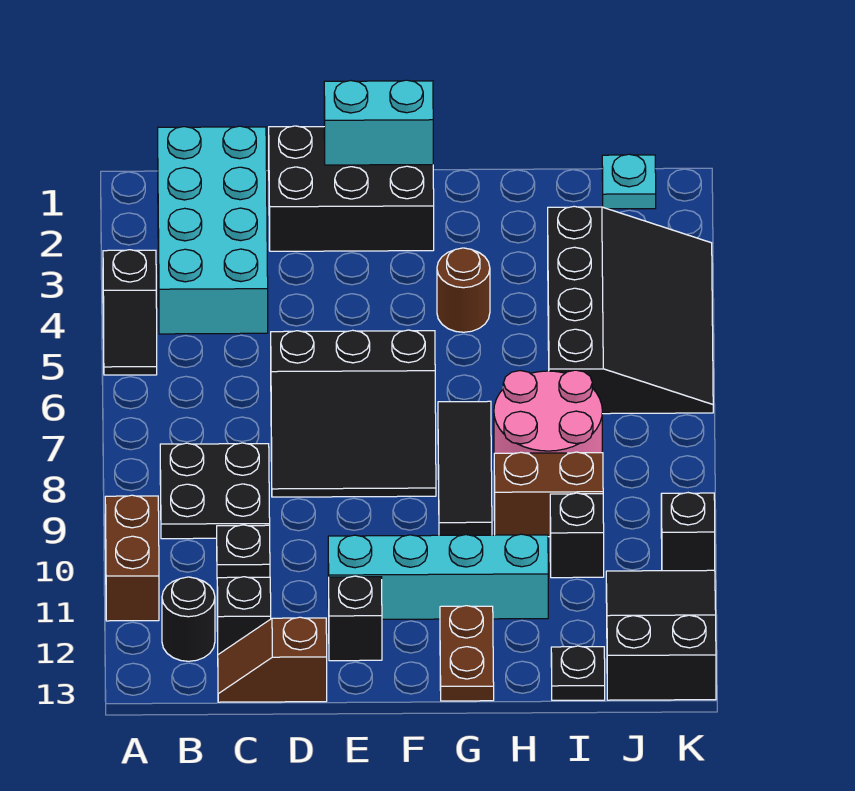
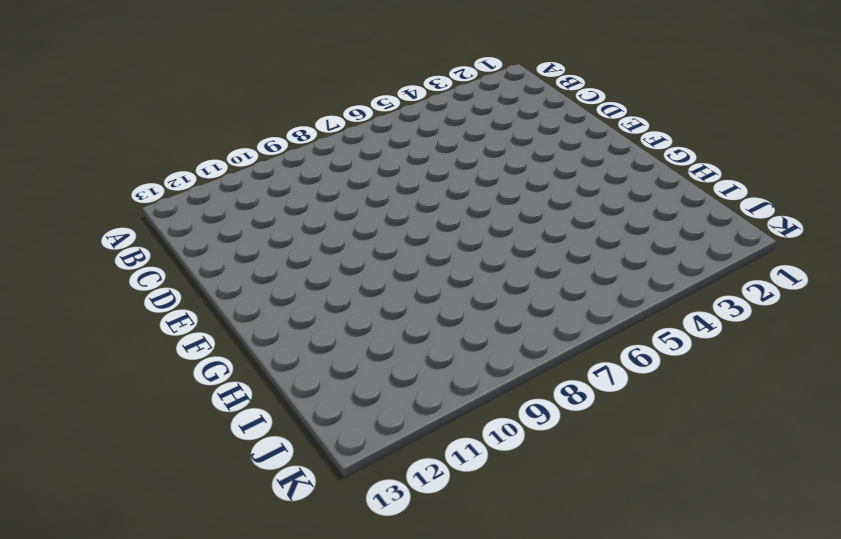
none -> black 1x2 slope [103,250,157,375]
none -> brown 1x2 brick [105,495,159,621]
none -> cyan 2x4 brick [158,126,268,334]

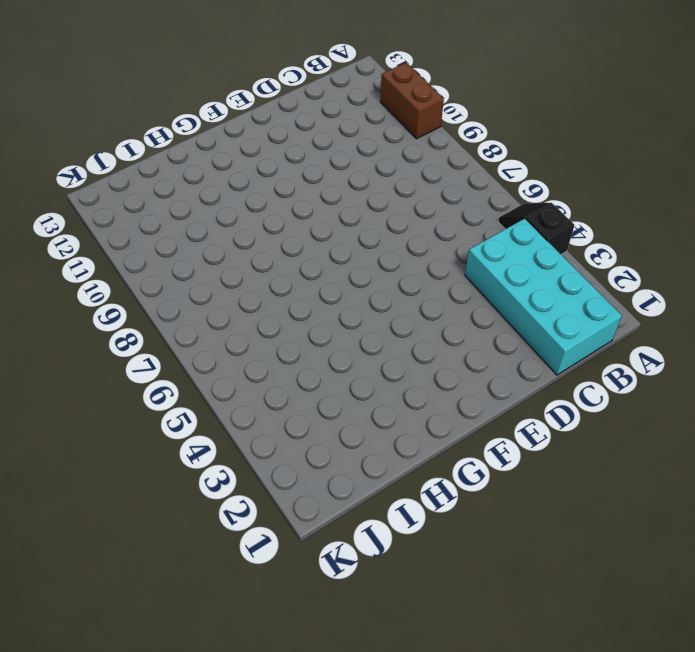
none -> black 2x2 plate [160,443,270,539]
none -> black 1x1 round brick [162,577,215,661]
none -> black 1x1 plate [217,525,270,578]

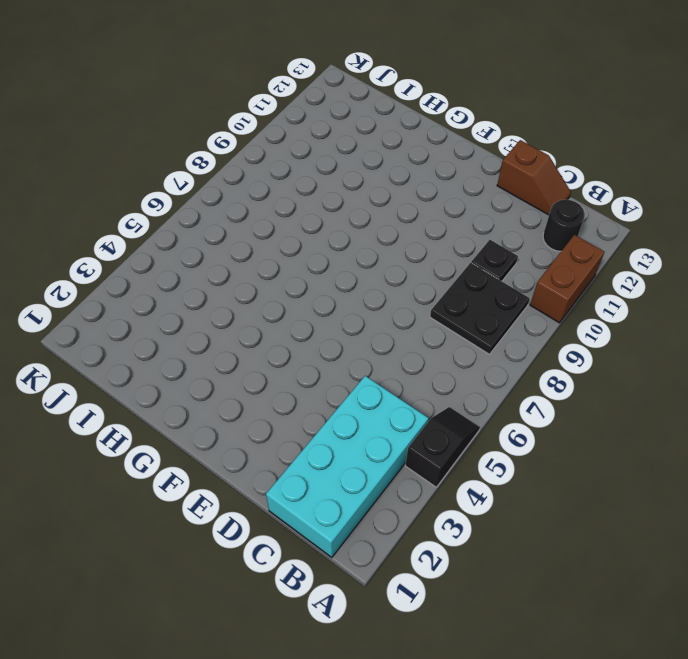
none -> black 1x1 brick [217,577,271,654]
none -> black 2x3 brick [269,126,434,251]
none -> black 3x3 slope [271,330,436,497]

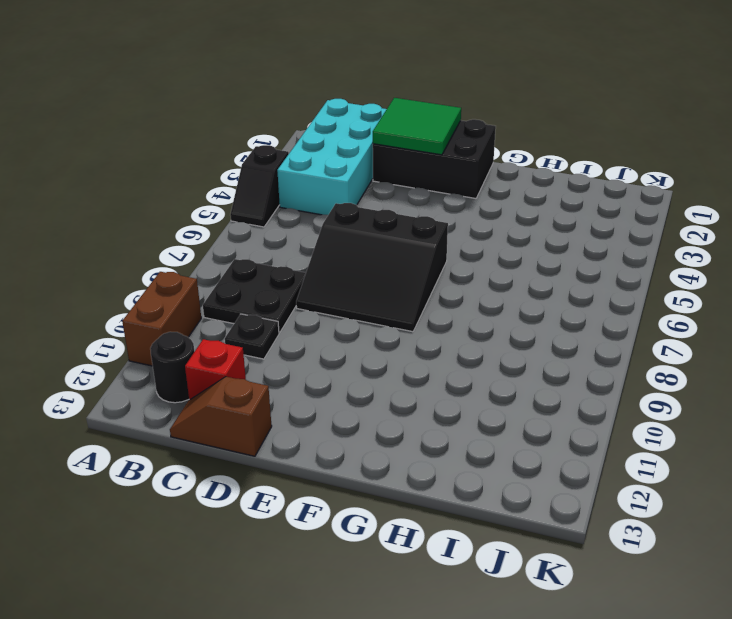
red 1x1 brick [185,339,246,400] -> black 1x1 brick [217,577,271,654]
green 2x2 tile [373,98,461,155] -> cyan 1x2 brick [324,80,433,165]
none -> cyan 1x4 brick [328,534,548,619]
none -> black 1x1 brick [329,576,382,661]
none -> brown 1x1 round brick [437,248,490,332]

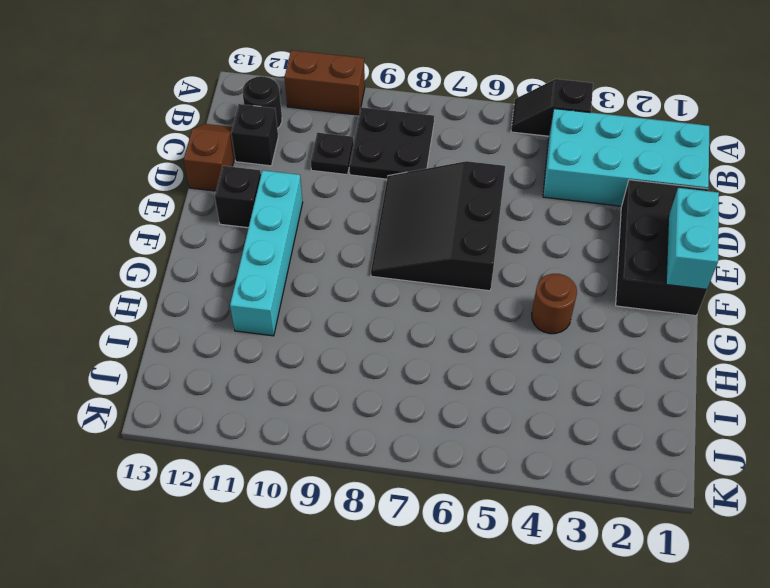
none -> black 1x3 tile [438,401,492,535]
none -> brown 1x2 plate [440,606,494,701]
none -> pink 2x2 round brick [494,370,602,454]

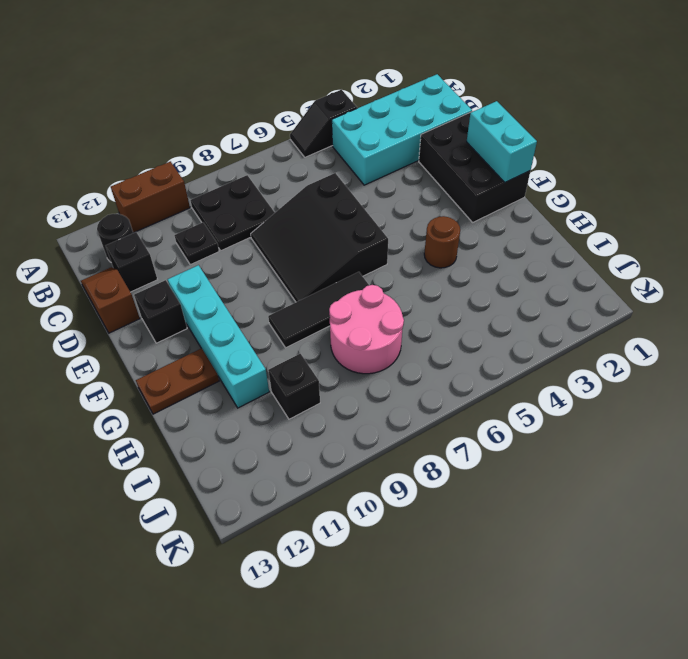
none -> brown 1x2 brick [494,452,603,537]
none -> black 3x4 slope [548,206,713,414]
none -> black 1x1 plate [551,646,605,700]

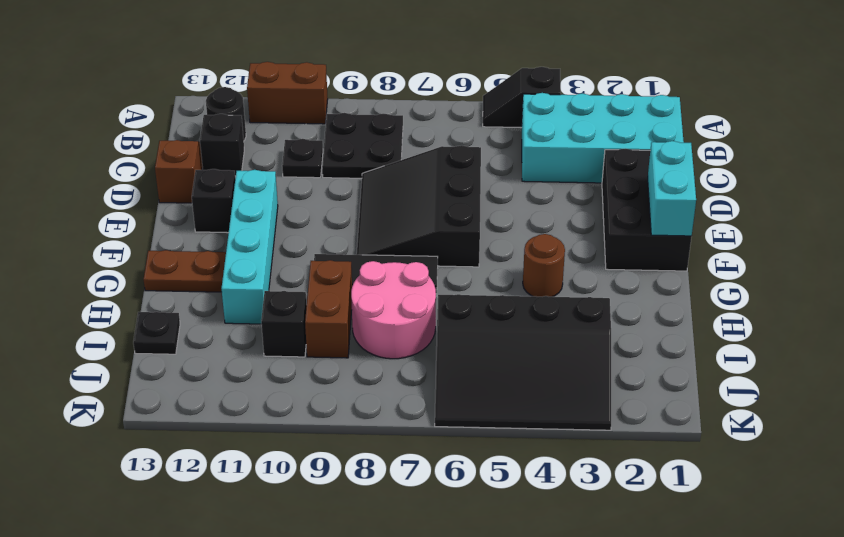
none -> cyan 1x1 plate [602,154,656,209]
none -> black 2x3 slope [606,570,716,700]
none -> black 1x1 brick [661,493,715,571]

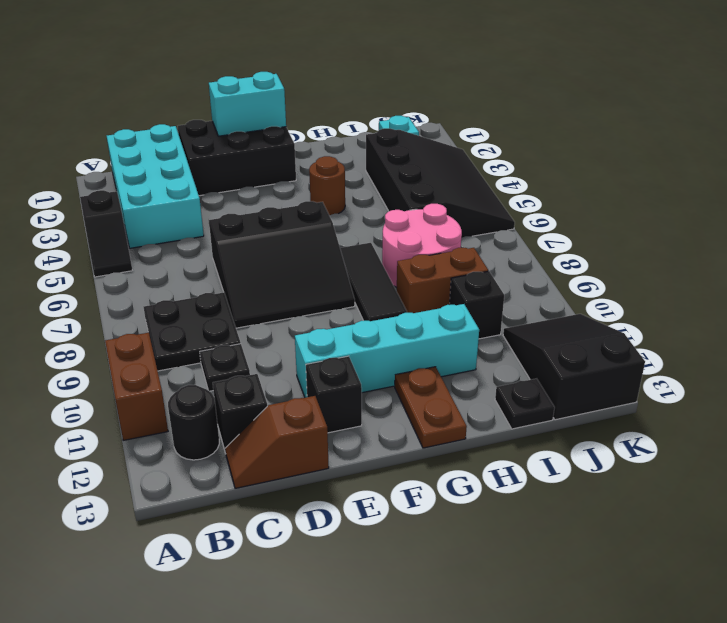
none -> black 1x1 brick [661,493,715,571]

